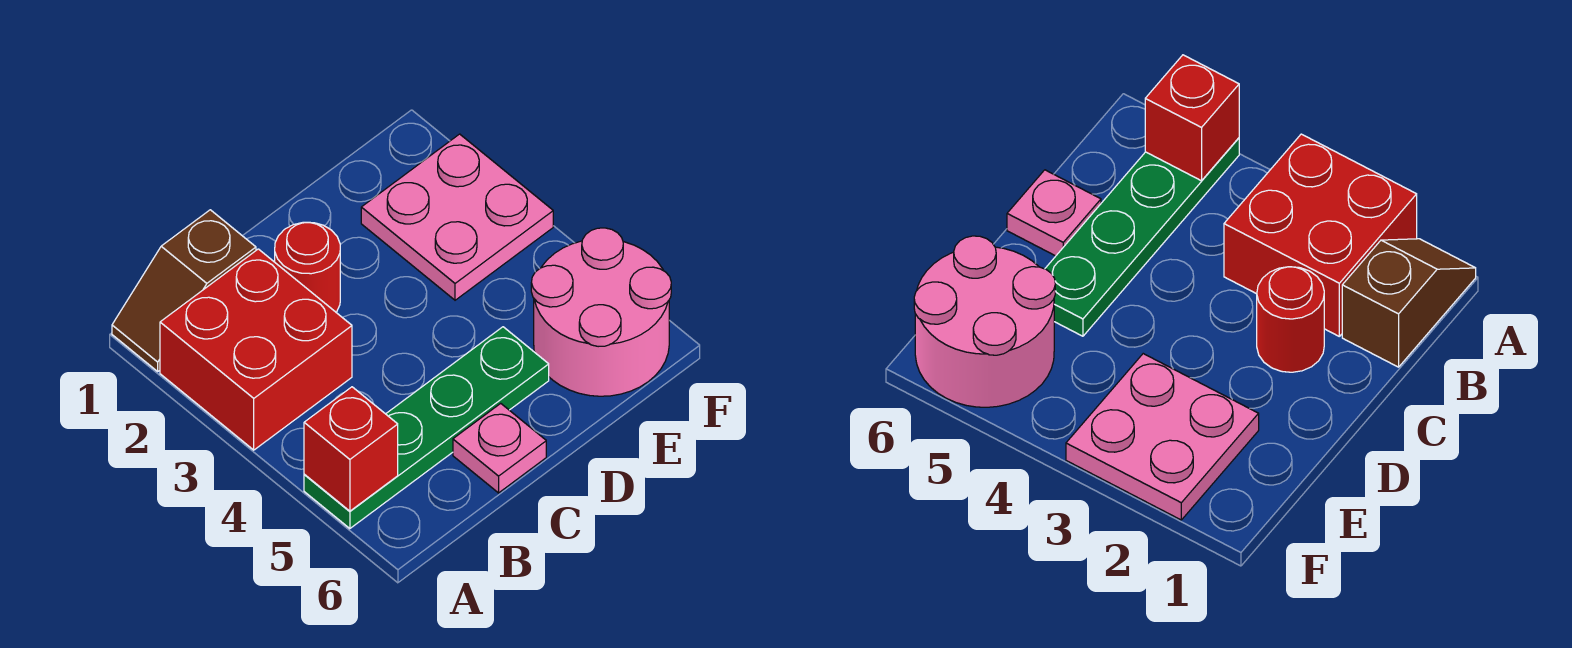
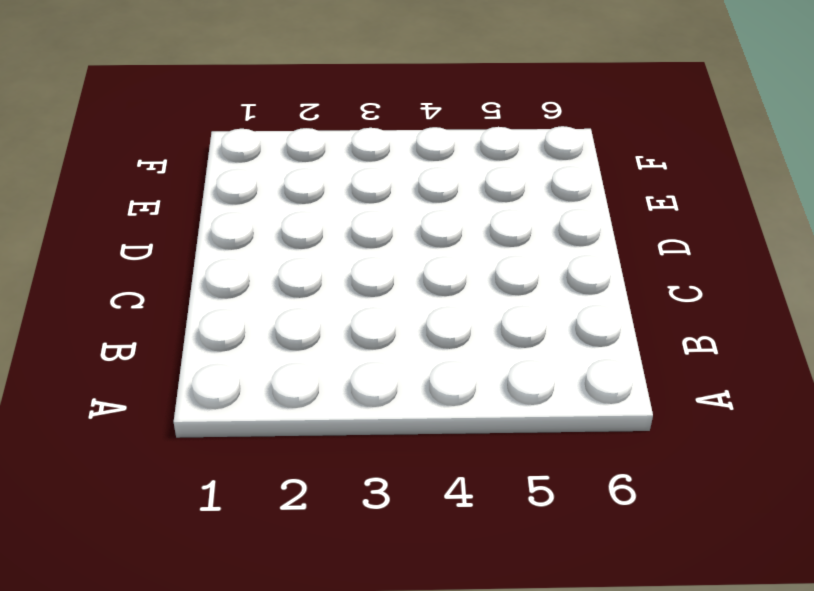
none -> brown 1x2 slope [112,210,256,371]
none -> red 2x2 brick [160,249,352,450]

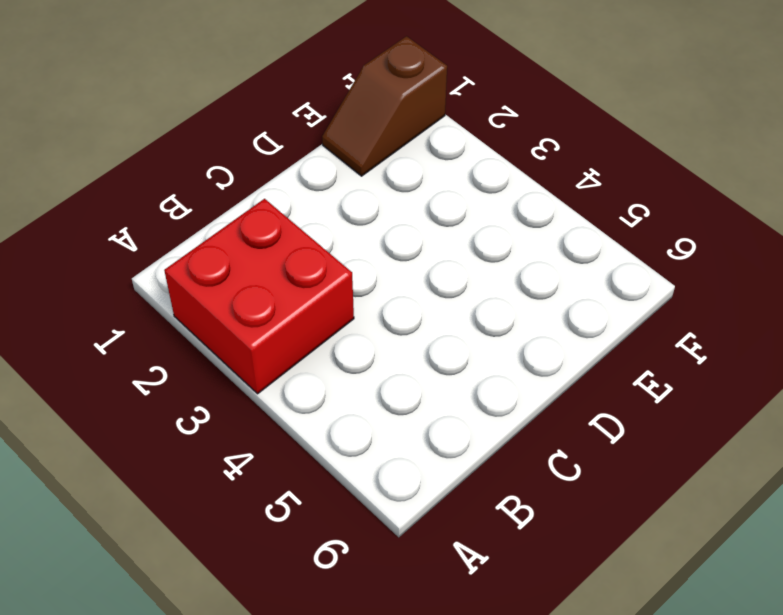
brown 1x2 slope [322,36,447,176] -> brown 1x2 slope moved to [112,210,256,371]
none -> green 1x4 plate [304,327,549,529]
none -> red 1x1 round brick [275,222,340,312]

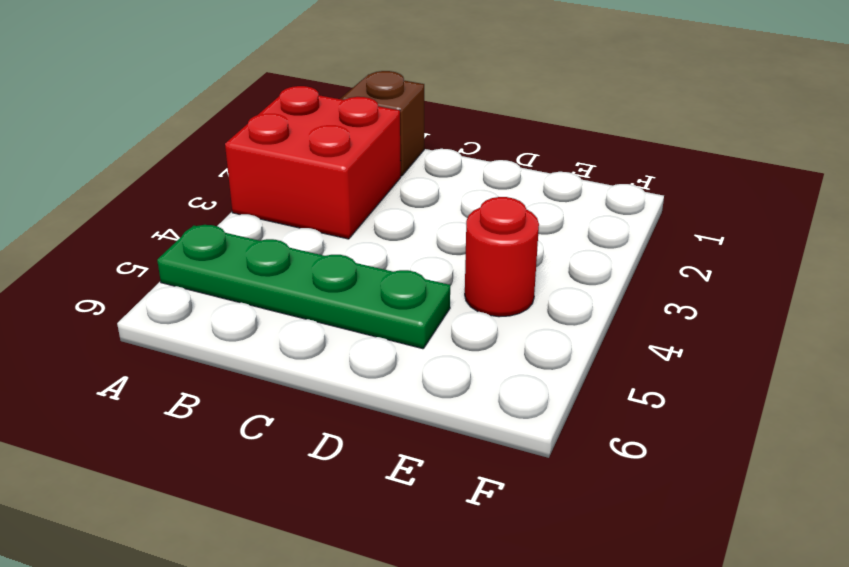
red 1x1 round brick [465,197,539,317] -> red 1x1 round brick moved to [275,222,340,312]
none -> pink 1x1 plate [453,403,546,493]
none -> pink 2x2 plate [361,134,553,300]

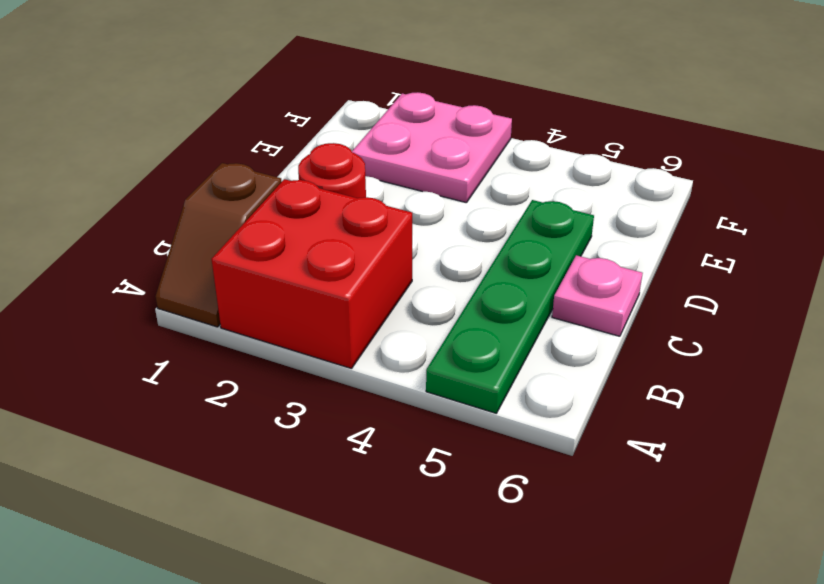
none -> pink 2x2 round brick [531,228,671,396]
none -> red 1x1 brick [304,387,398,511]

